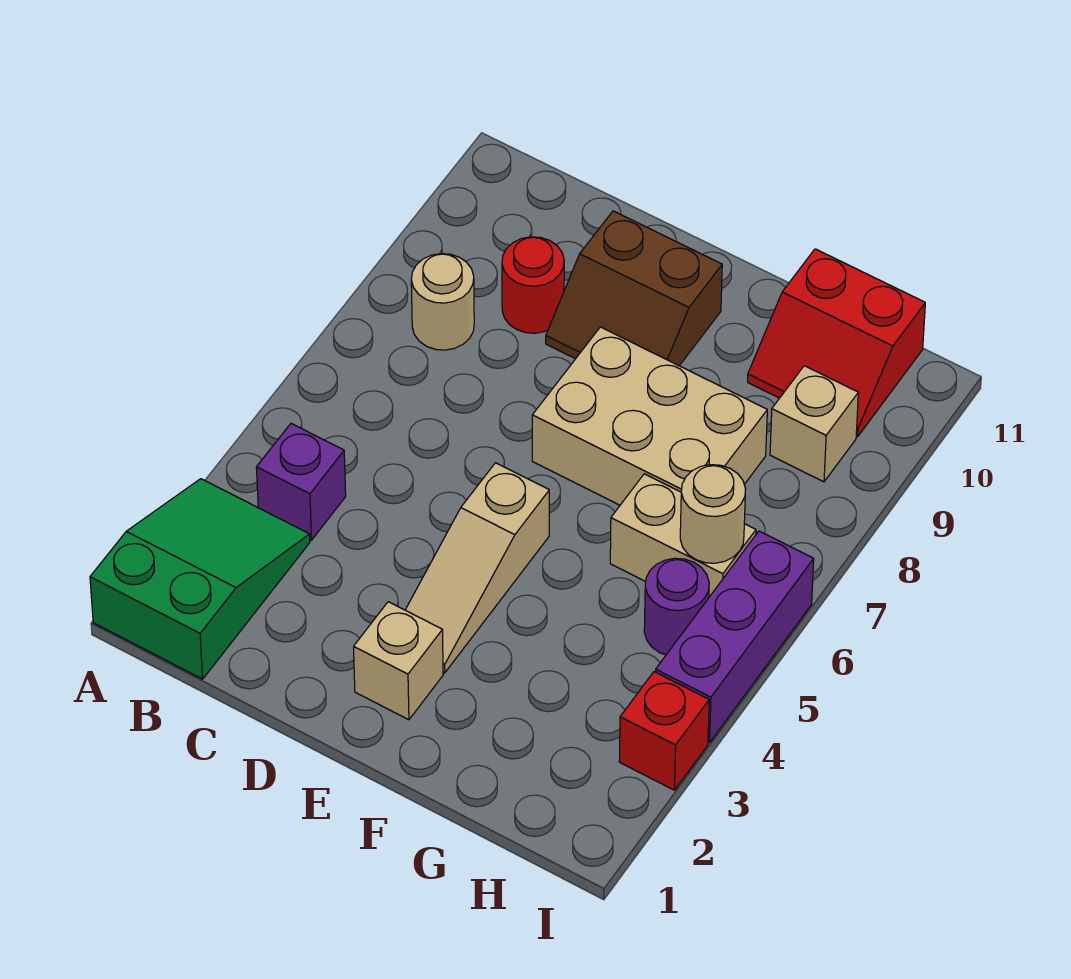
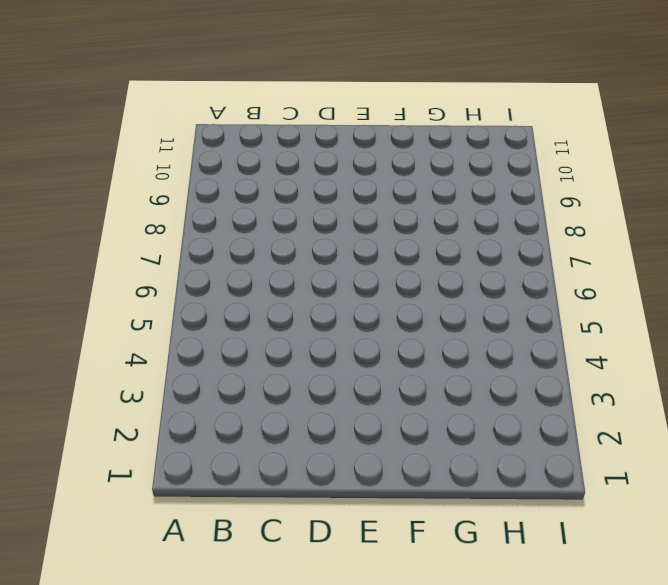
none -> green 2x3 slope [90,479,310,679]
none -> purple 1x1 brick [256,424,346,540]
none -> tan 1x1 round brick [411,254,474,350]

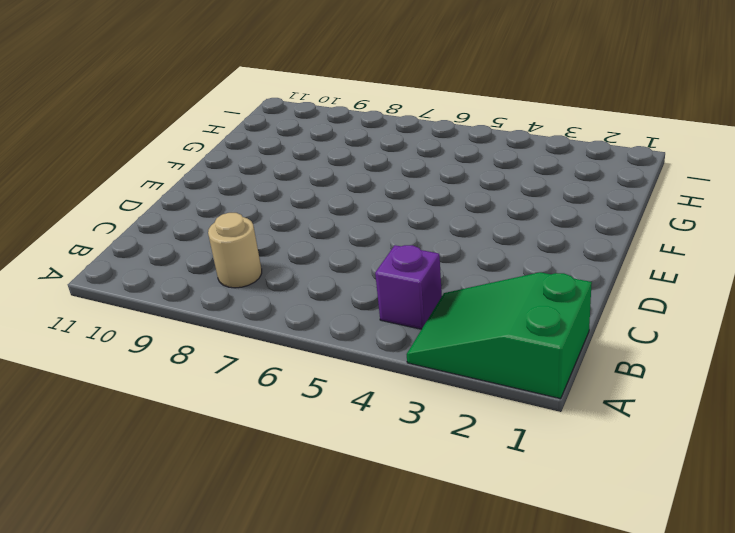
none -> red 1x1 round brick [502,237,564,333]
none -> brown 2x2 slope [546,211,722,366]
none -> tan 1x1 brick [354,602,443,720]

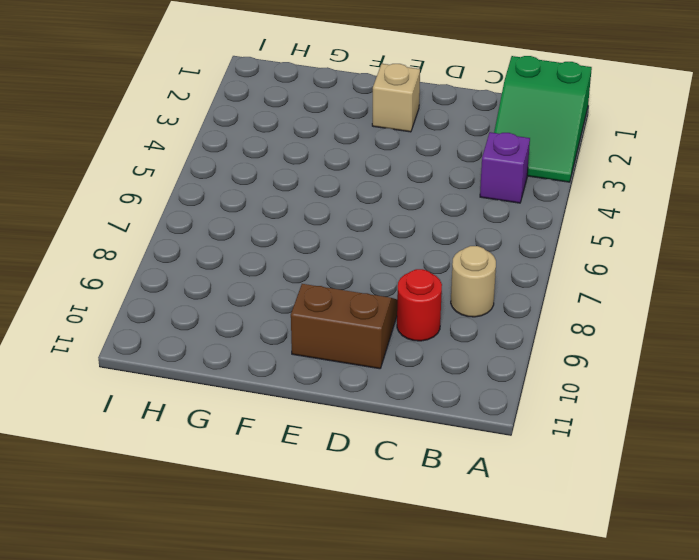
none -> tan 1x3 slope [406,463,549,673]
none -> tan 2x3 brick [532,327,767,505]
none -> tan 1x2 brick [610,474,756,597]

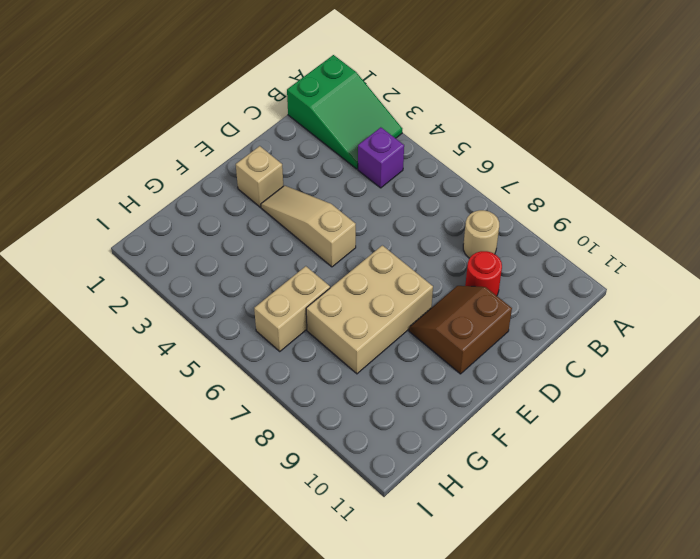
none -> red 2x2 slope [748,249,925,437]
none -> purple 1x1 round brick [644,558,709,655]
none -> tan 1x1 brick [770,366,858,482]

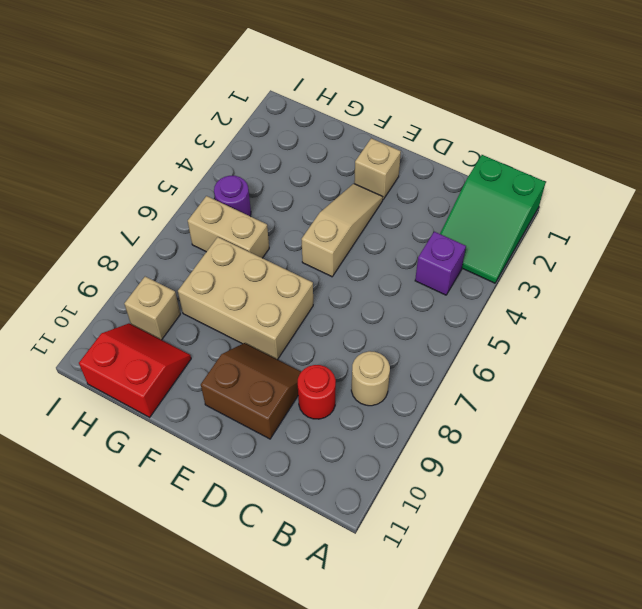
none -> red 1x1 brick [619,672,709,790]
none -> purple 1x3 brick [656,531,814,743]
none -> tan 1x1 round brick [680,465,746,563]

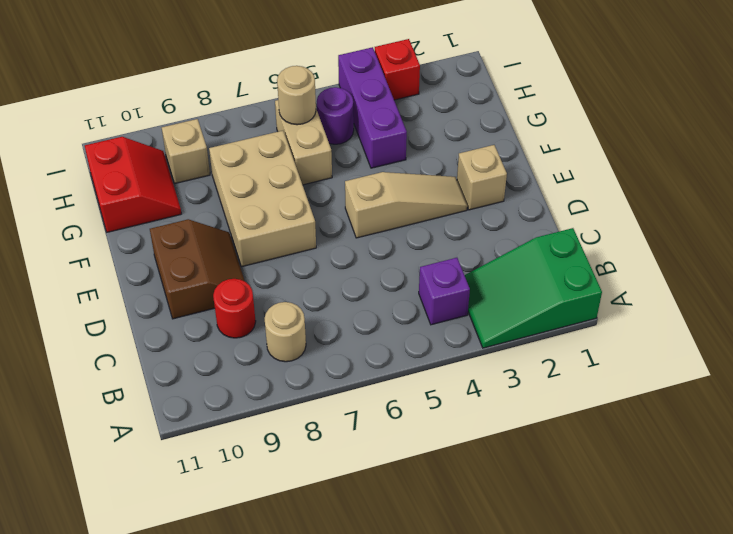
purple 1x3 brick [338,47,407,168] -> purple 1x3 brick turned to [656,531,814,743]

